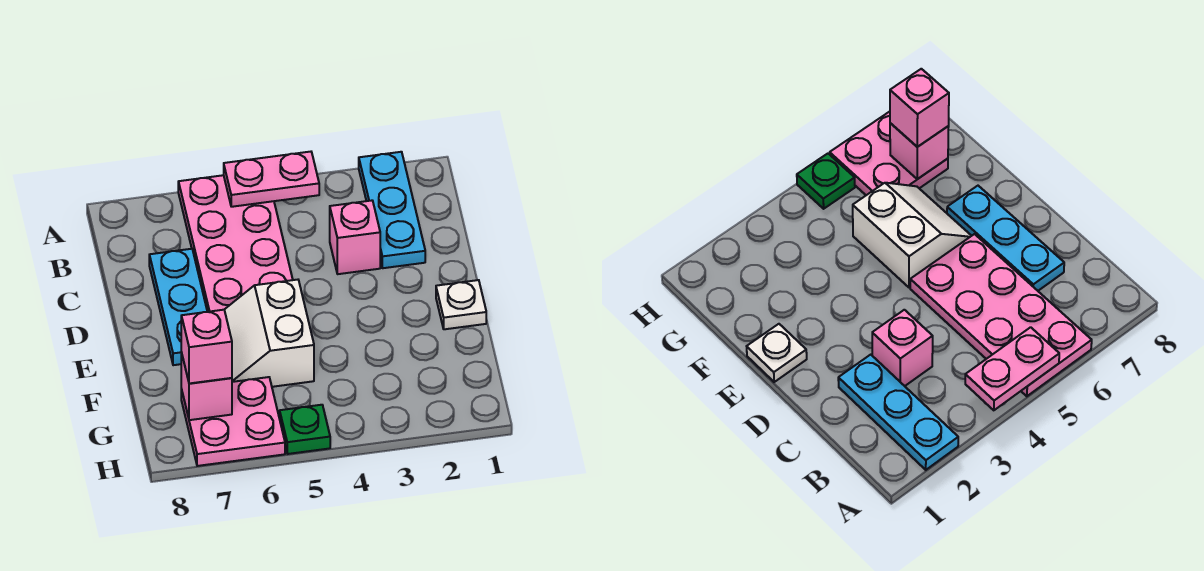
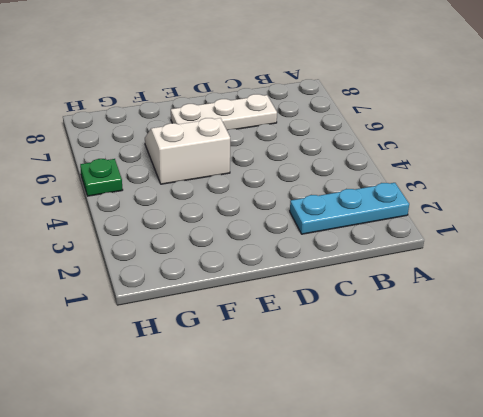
white 1x3 plate [171,94,277,130] -> cyan 1x3 plate [149,249,207,365]
none -> pink 2x4 plate [178,175,293,312]
none -> pink 1x1 brick [330,201,380,274]

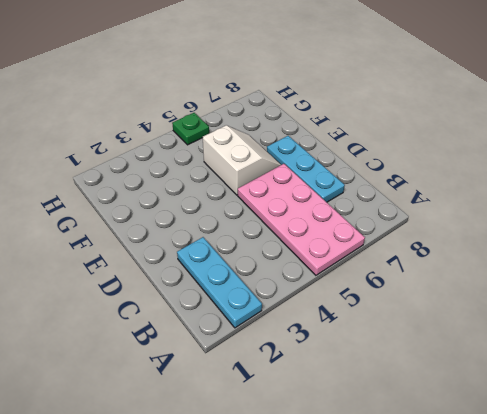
none -> pink 1x1 brick [330,201,380,274]
none -> white 1x1 plate [436,280,486,329]

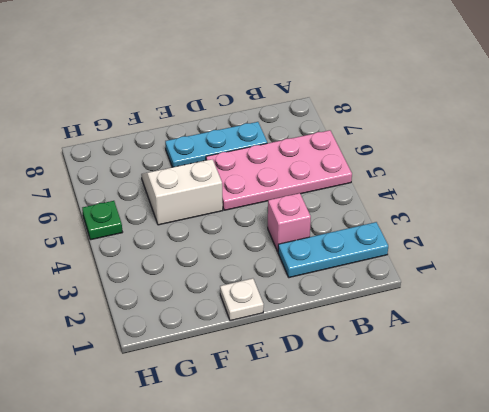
none -> pink 2x2 plate [181,377,285,466]
none -> pink 1x2 plate [224,152,319,207]

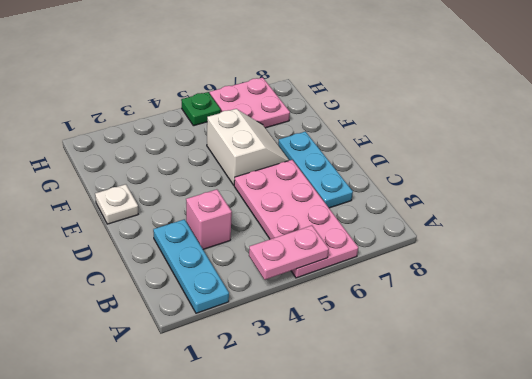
none -> pink 1x1 brick [181,352,232,420]
none -> pink 1x1 brick [181,310,232,383]

